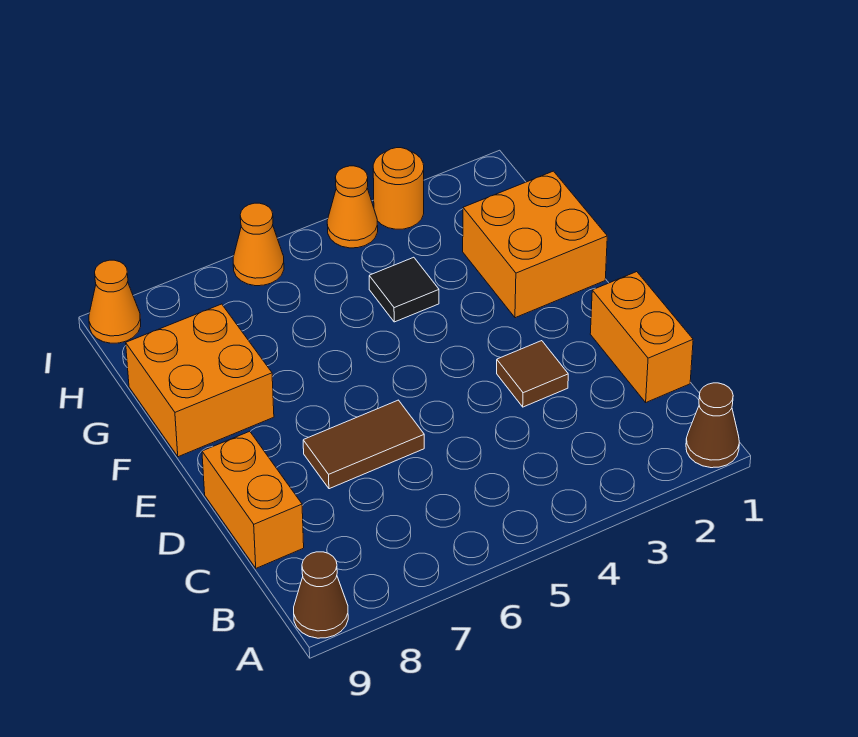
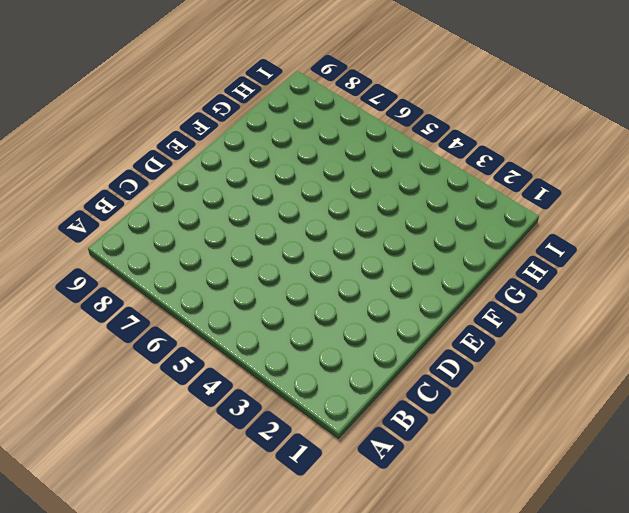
none -> brown 1x1 cone [686,383,739,468]
none -> brown 1x1 cone [294,552,348,638]
none -> orange 1x2 brick [590,272,693,402]

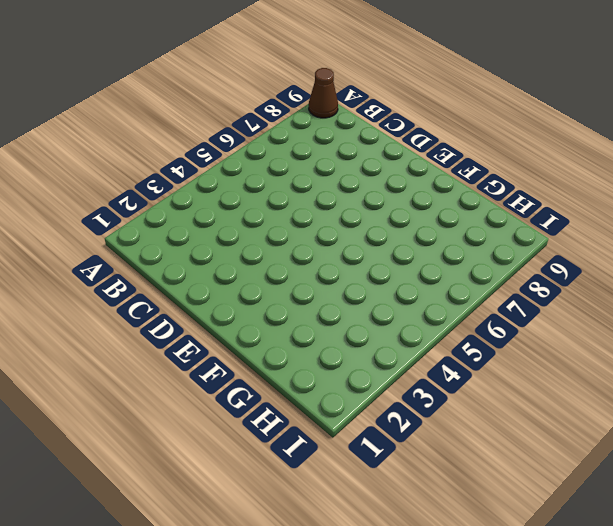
none -> brown 1x1 cone [686,383,739,468]
none -> orange 1x2 brick [590,272,693,402]
none -> orange 1x2 brick [202,431,304,568]

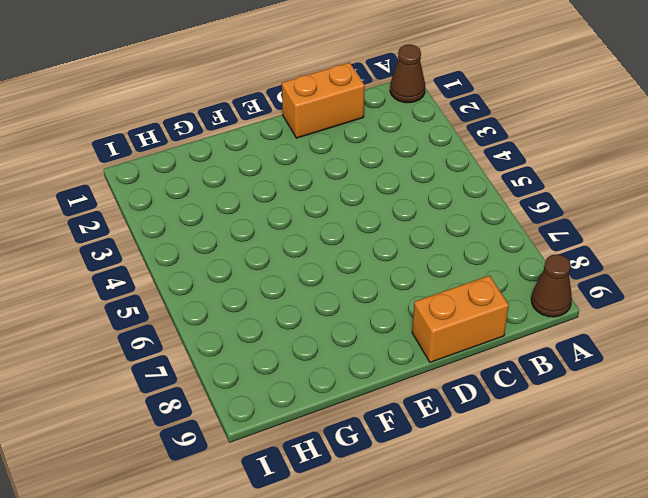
none -> brown 1x1 tile [497,341,568,407]
none -> brown 1x2 tile [303,400,424,489]
none -> orange 2x2 brick [463,171,607,318]

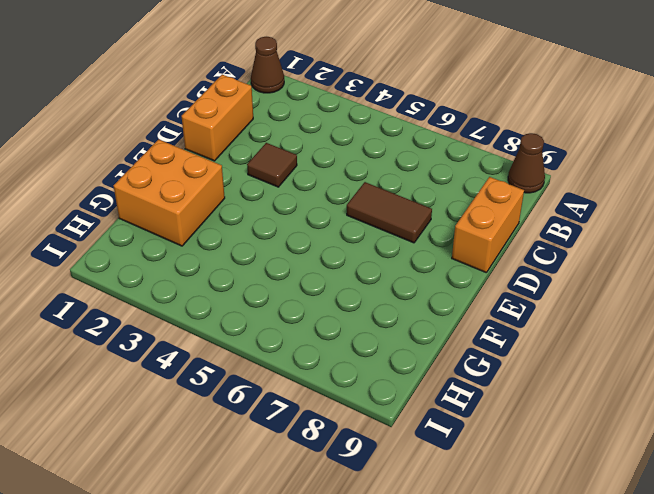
none -> orange 2x2 brick [126,304,274,457]
none -> black 1x1 tile [369,257,439,322]
none -> orange 1x1 round brick [373,148,424,229]

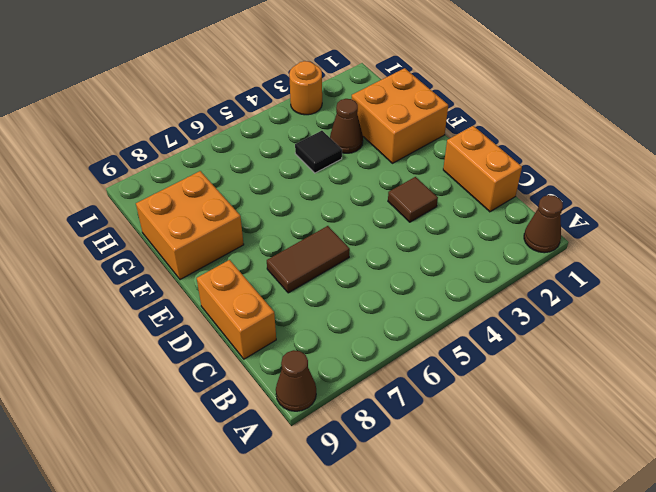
brown 1x1 cone [330,99,363,153] -> none
none -> orange 1x1 cone [327,166,378,248]
none -> orange 1x1 cone [233,203,284,286]
none -> orange 1x1 cone [89,260,141,343]

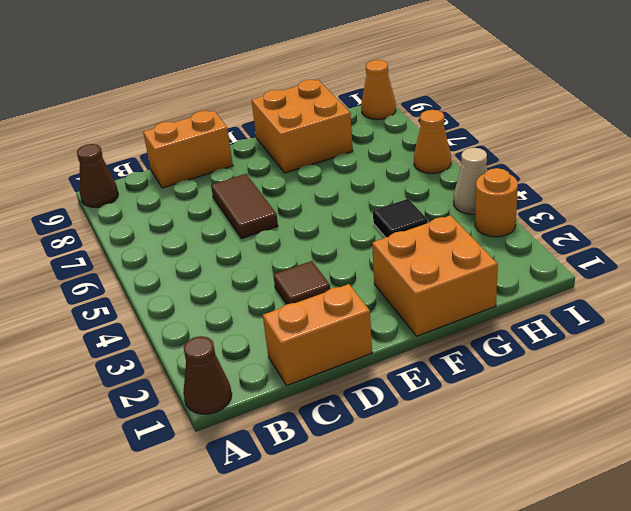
tan 1x1 cone [454,148,487,214] -> orange 1x1 cone [327,166,378,248]

